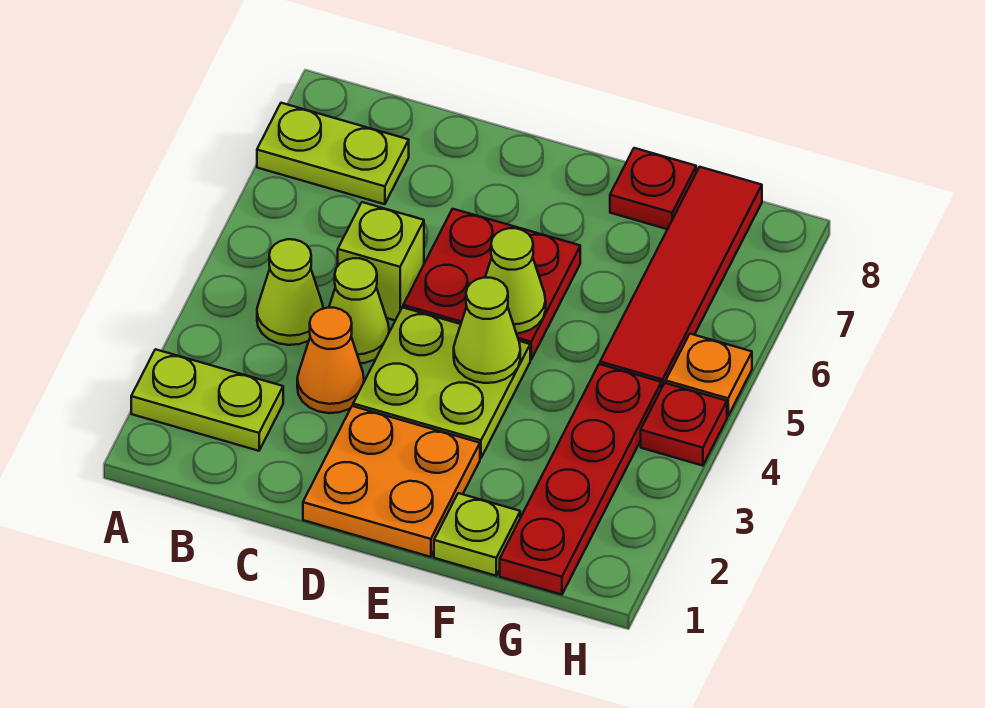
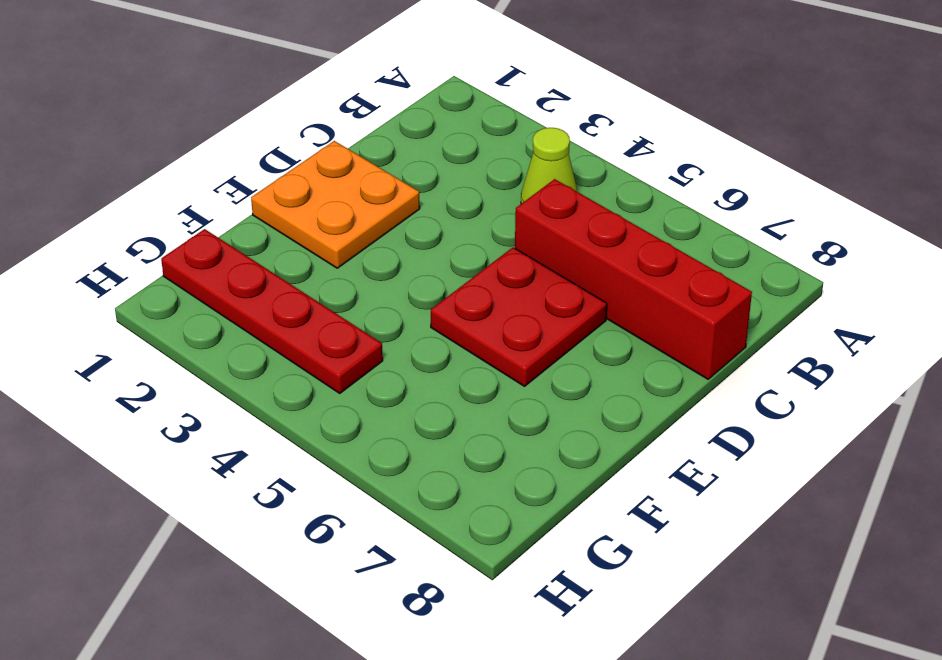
red 1x4 brick [515,179,752,379] -> lime 1x1 brick [338,202,424,320]
none -> lime 1x2 plate [131,349,283,451]
none -> lime 1x2 plate [257,103,409,204]
none -> orange 1x1 cone [297,308,364,413]

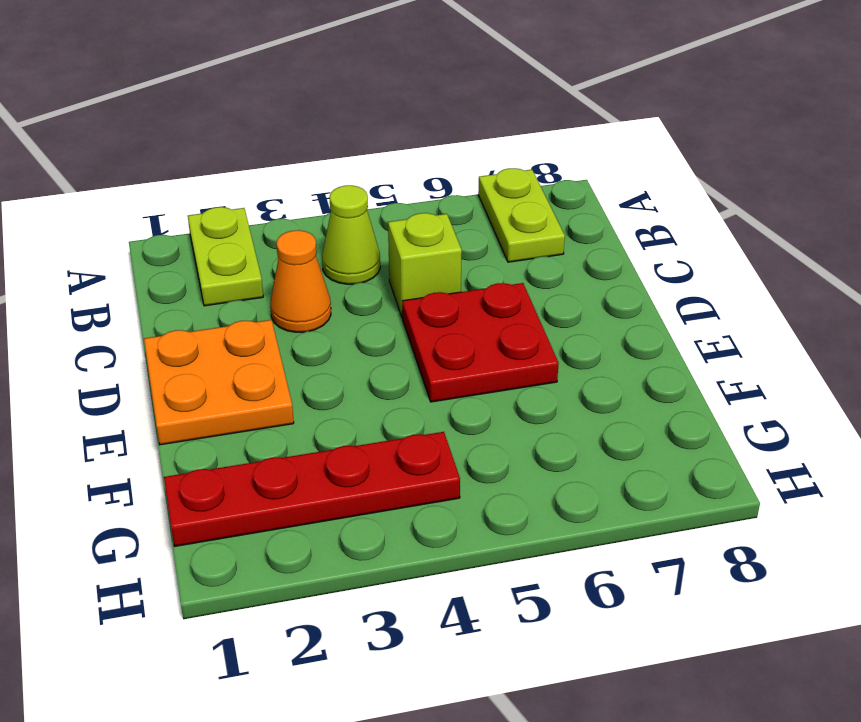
none -> lime 1x1 cone [329,258,389,363]
none -> lime 2x2 plate [353,307,530,458]
none -> lime 1x1 plate [434,493,520,576]

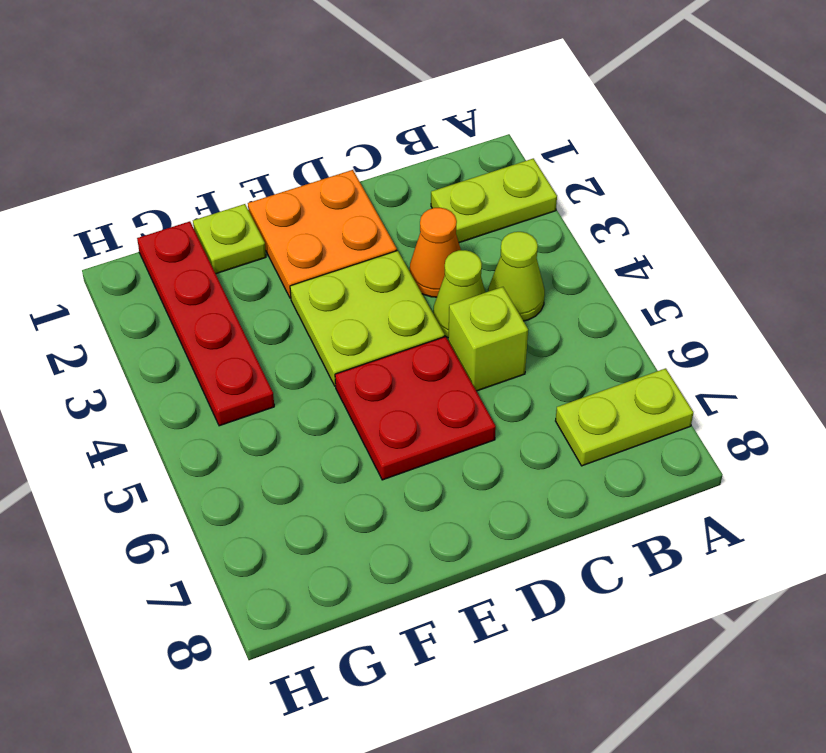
none -> red 1x1 plate [610,148,696,229]
none -> red 1x4 tile [600,167,762,388]
none -> red 1x1 plate [641,383,727,466]

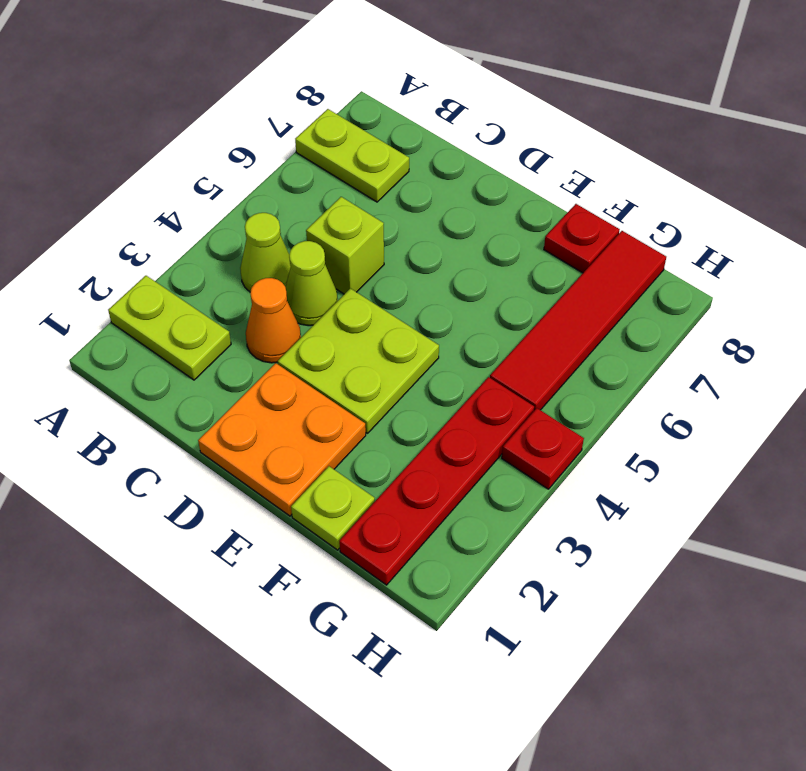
none -> red 2x2 plate [403,209,580,359]
none -> orange 1x1 plate [666,334,752,416]
none -> lime 1x1 cone [454,278,520,383]

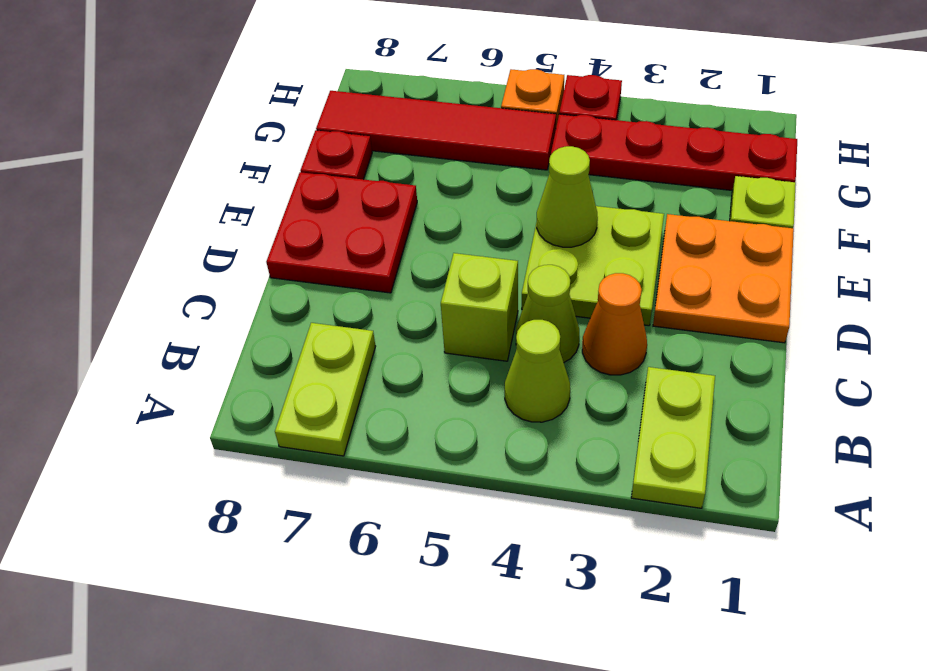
red 2x2 plate [266,172,417,293] -> red 2x2 plate moved to [403,209,580,359]
none -> lime 1x1 cone [485,228,546,333]

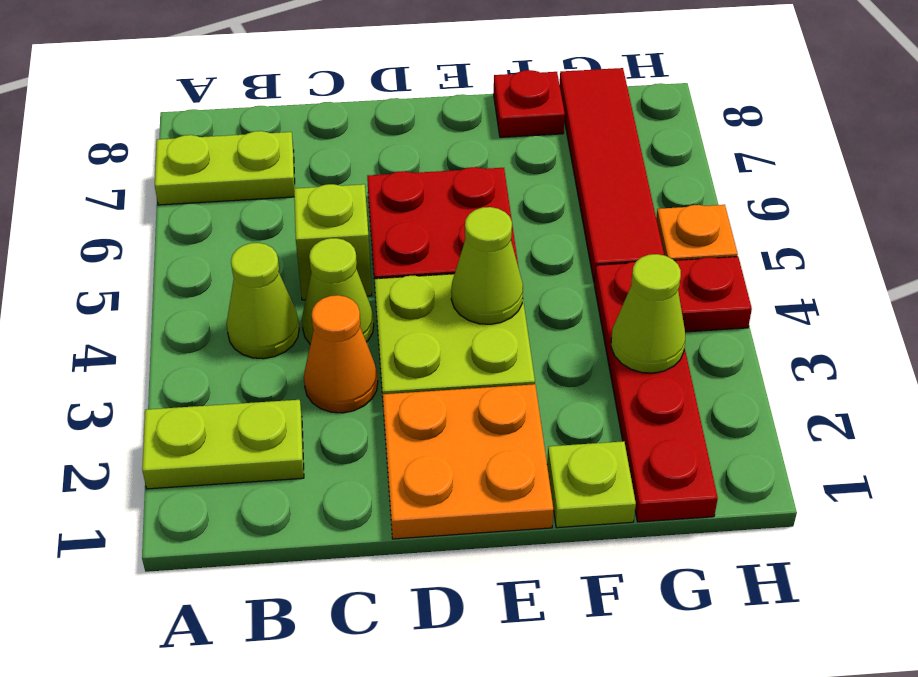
lime 1x1 cone [611,254,685,373] -> lime 1x1 cone moved to [485,228,546,333]

